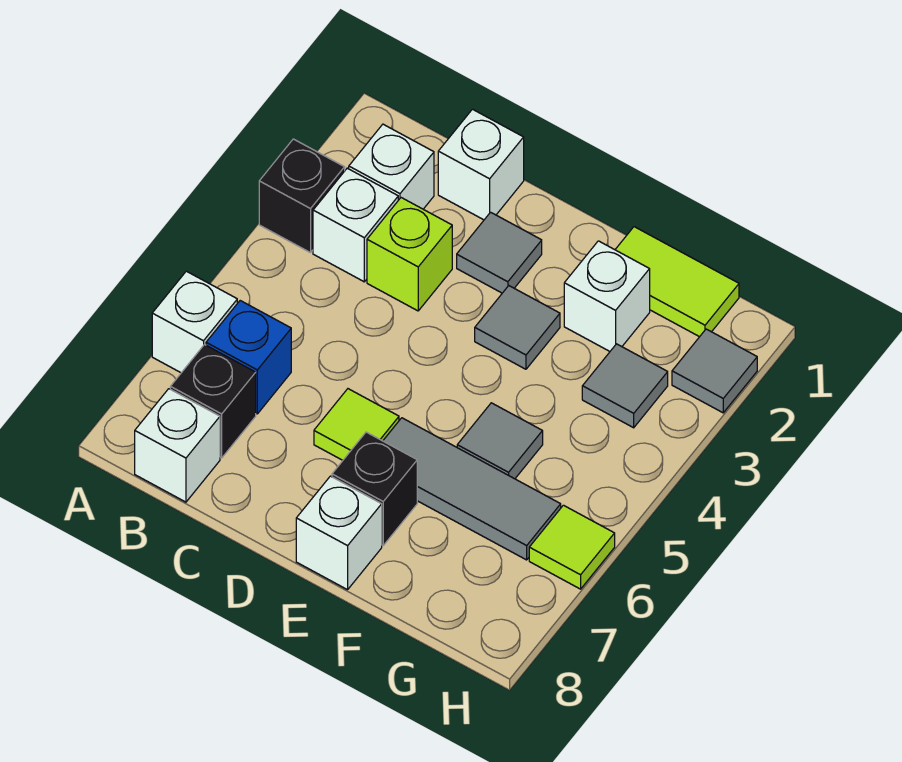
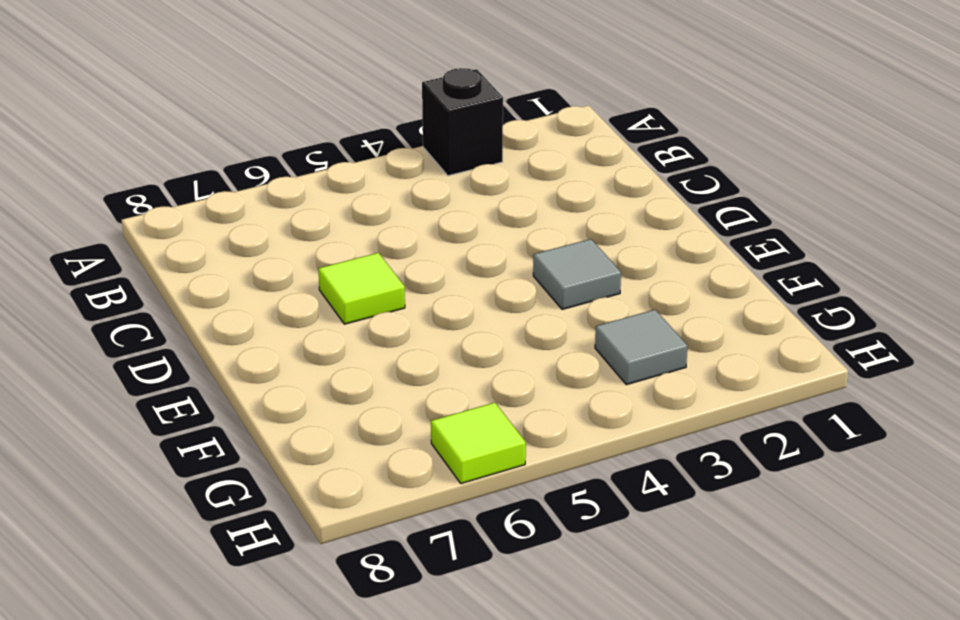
none -> white 1x1 brick [152,271,237,373]
none -> white 1x1 brick [349,124,434,209]
none -> white 1x1 brick [313,168,398,282]

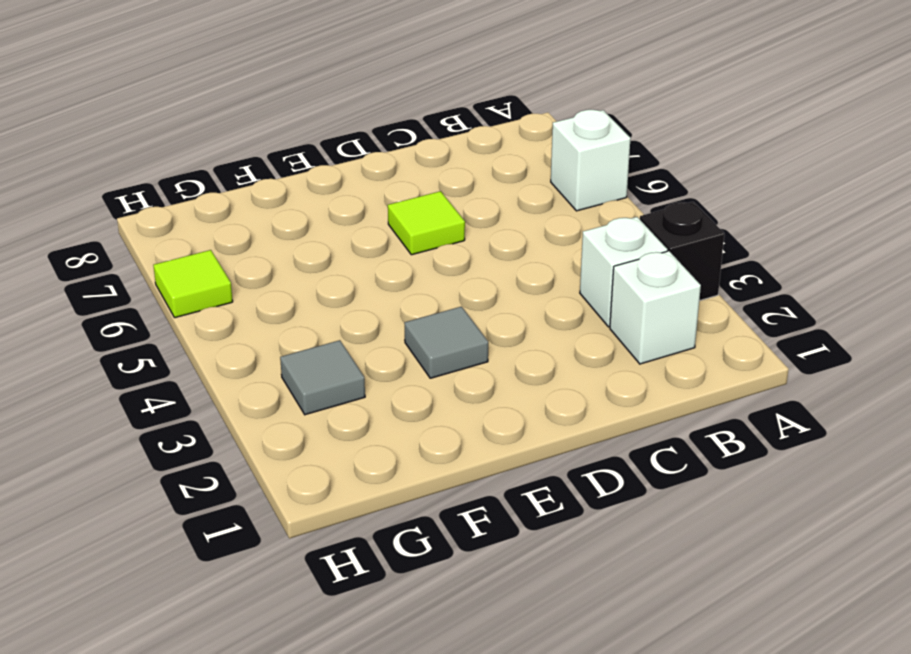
none -> blue 1x1 brick [206,301,291,414]
none -> black 1x1 brick [170,345,256,458]
none -> white 1x1 brick [135,389,220,502]

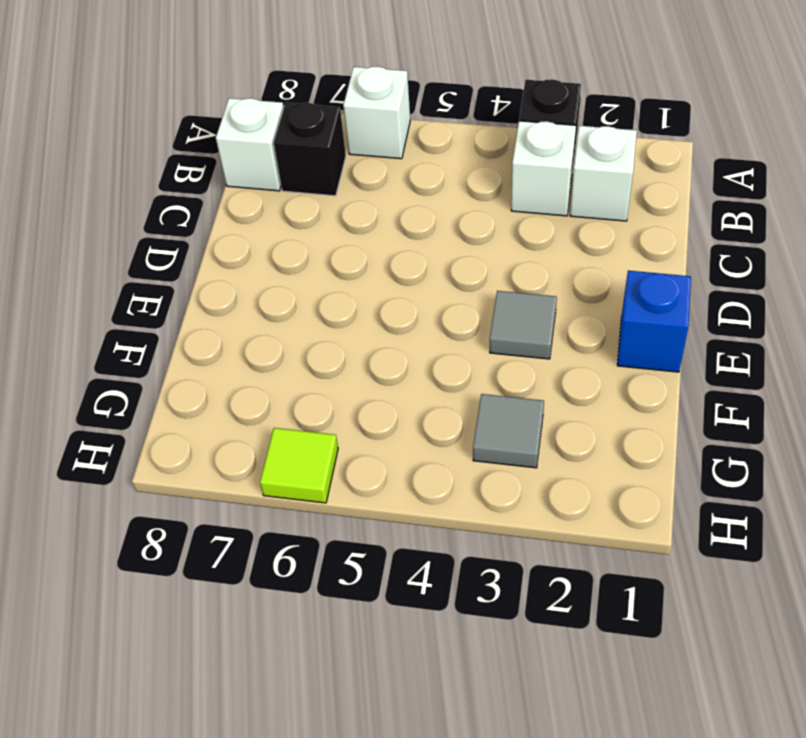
blue 1x1 brick [617,271,691,372] -> blue 1x1 brick moved to [206,301,291,414]
none -> white 1x1 brick [438,109,524,220]
none -> lime 1x1 brick [367,198,452,311]
none -> grey 1x1 tile [457,212,542,293]

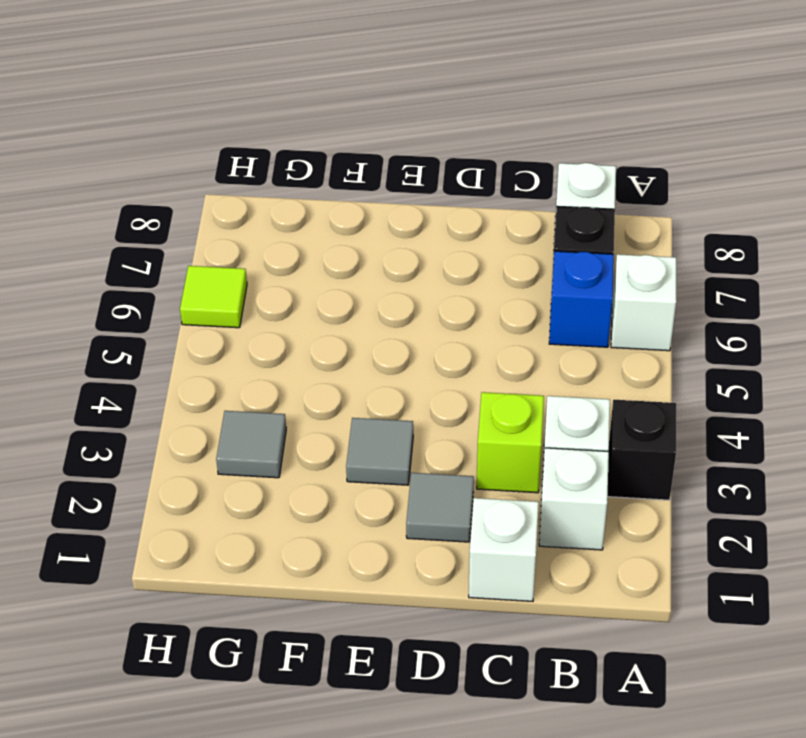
none -> lime 1x1 tile [314,389,399,460]
none -> grey 1x3 tile [383,418,561,560]
none -> black 1x1 brick [332,432,417,545]

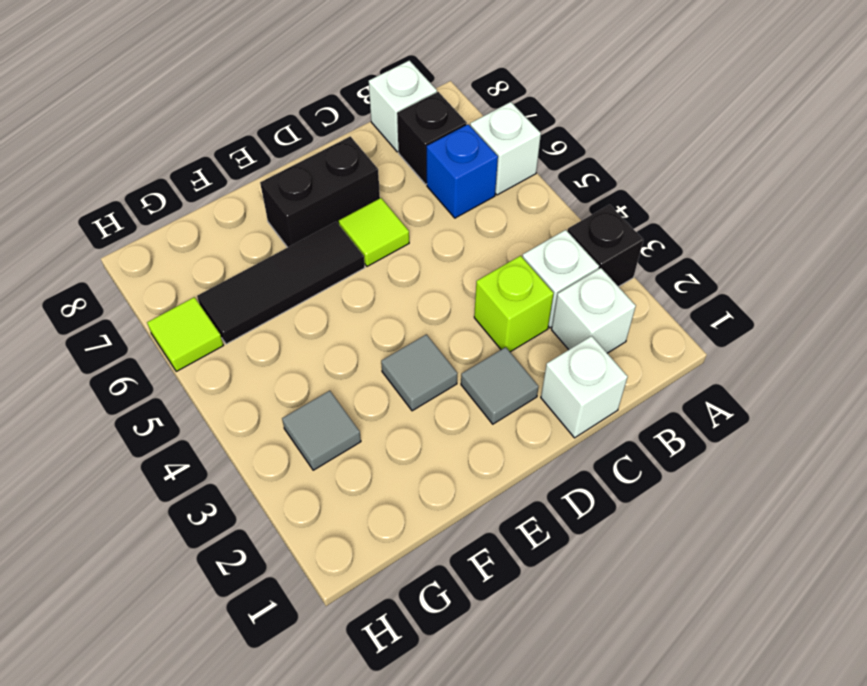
black 1x2 brick [260,136,380,247] -> black 1x1 brick [332,432,417,545]
black 1x3 tile [197,222,365,344] -> grey 1x3 tile [383,418,561,560]
none -> white 1x1 brick [296,476,382,590]
none -> lime 1x2 tile [615,227,739,337]
none -> white 1x1 brick [564,241,650,351]

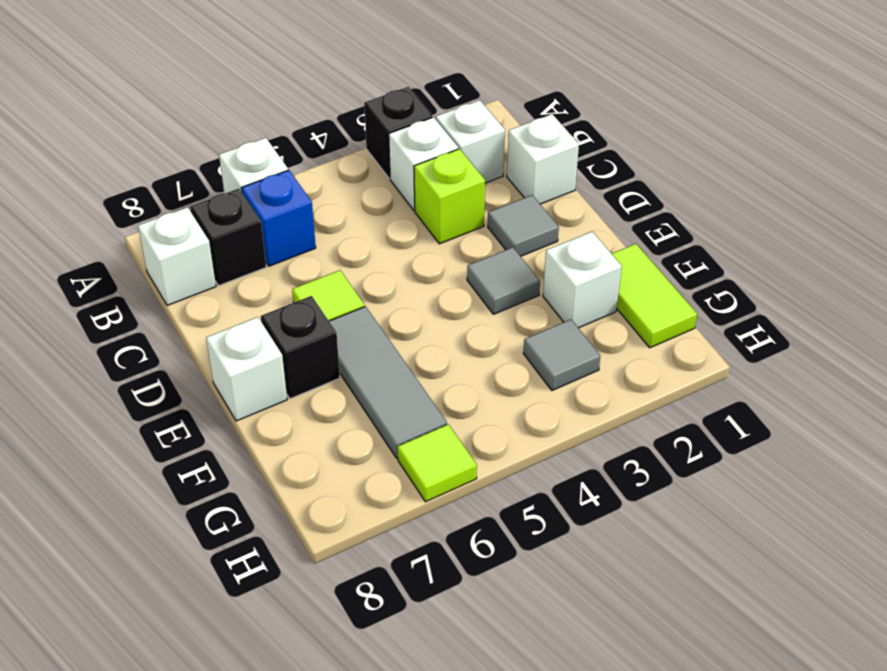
none -> grey 1x1 tile [457,403,543,479]
none -> grey 1x1 tile [672,329,757,413]

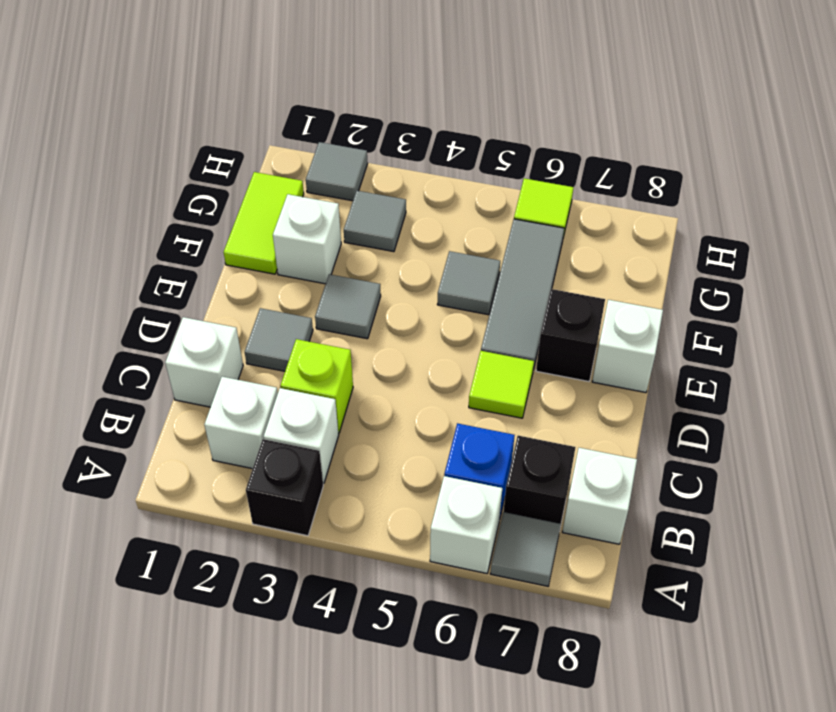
grey 1x1 tile [491,512,561,586] -> none

